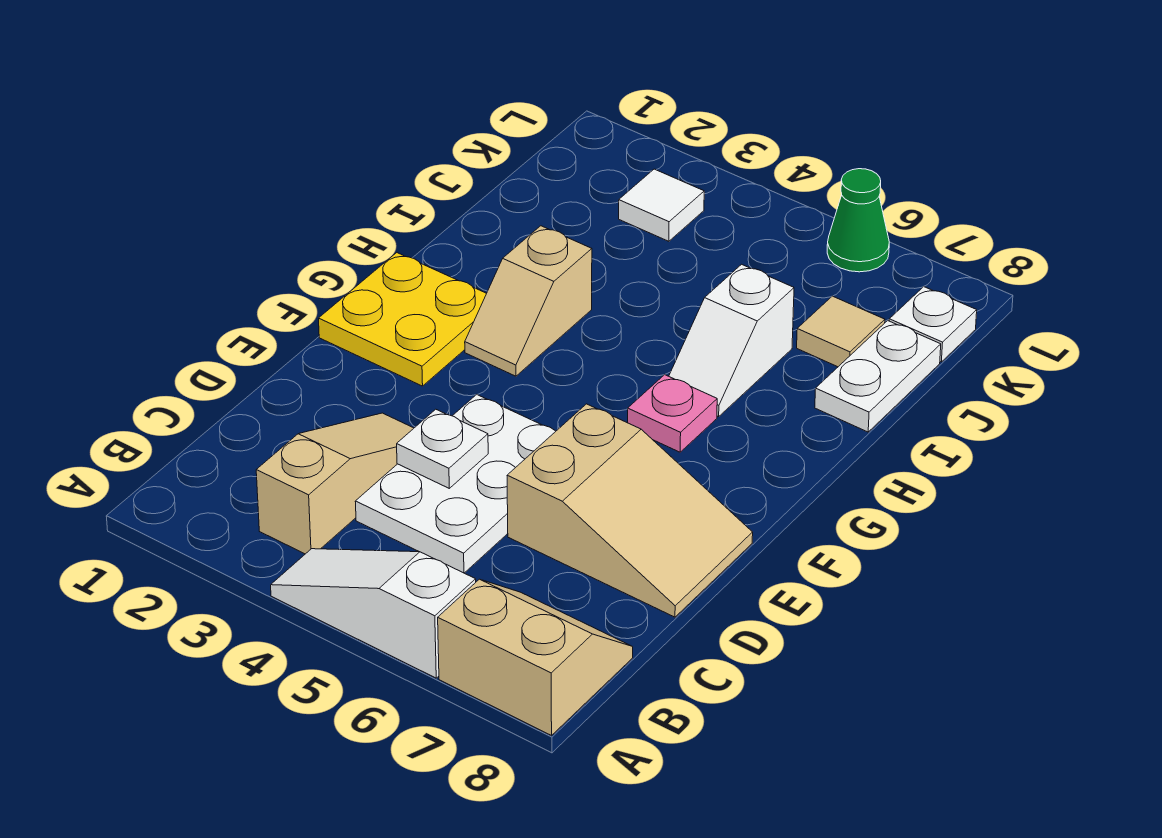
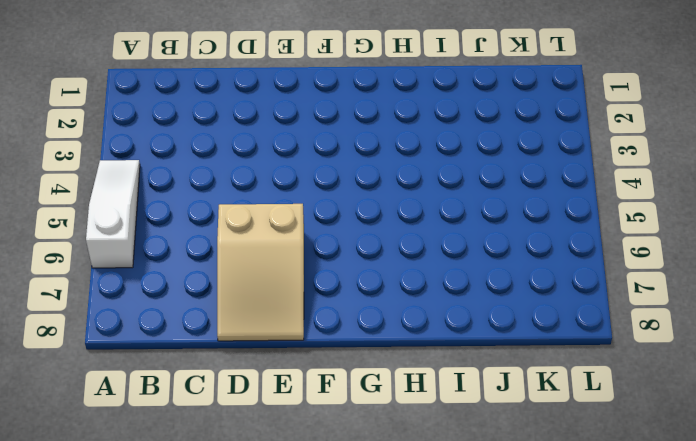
none -> tan 2x2 slope [438,579,633,735]
none -> tan 1x3 slope [256,413,414,554]
none -> white 2x3 plate [355,395,556,573]

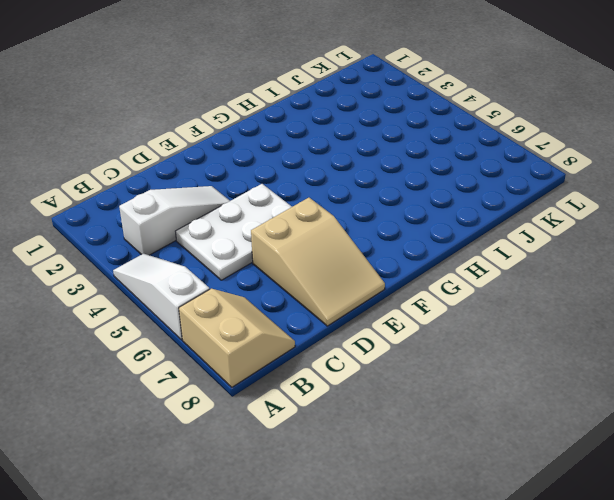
white 1x3 slope [119,186,230,255] -> tan 1x3 slope [256,413,414,554]
none -> yellow 2x2 plate [319,253,486,386]
none -> tan 1x2 slope [465,226,592,376]
none -> pink 1x1 plate [628,375,717,452]

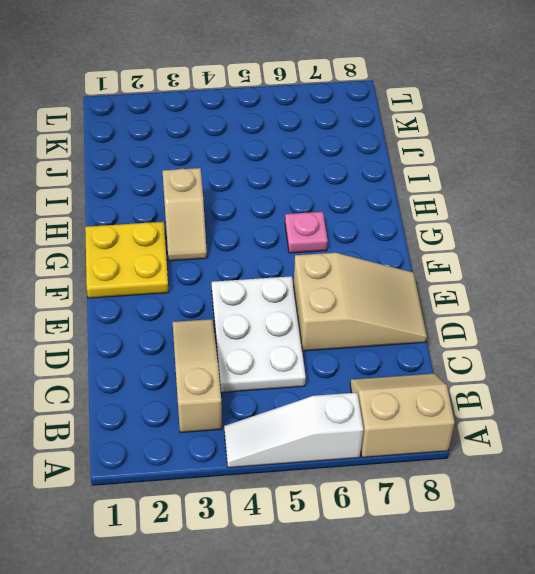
none -> white 1x2 slope [669,264,794,417]
none -> white 1x2 plate [815,321,941,432]
none -> tan 1x1 tile [797,296,885,367]

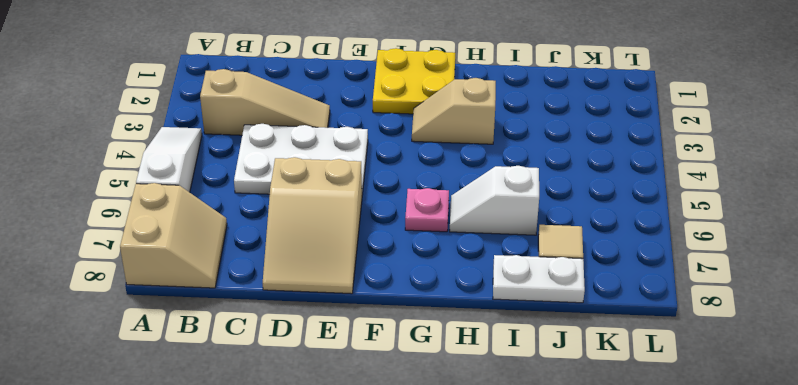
none -> white 1x1 tile [619,169,704,241]
none -> white 1x1 plate [889,287,977,362]
none -> green 1x1 cone [827,169,889,272]

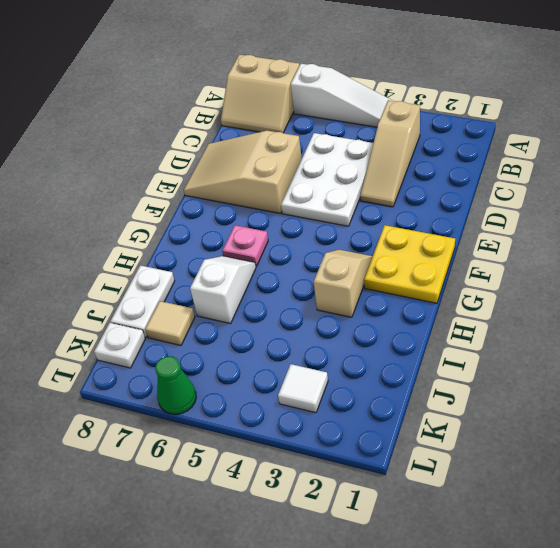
none -> white 1x1 plate [397,409,488,488]

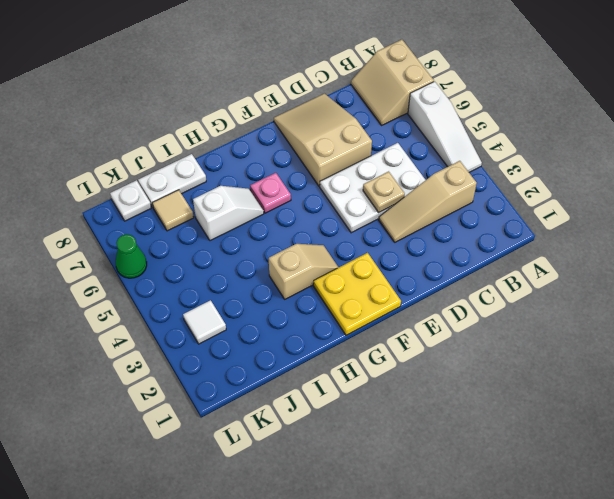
tan 1x1 plate [363,171,405,213] -> white 1x1 plate [397,409,488,488]

